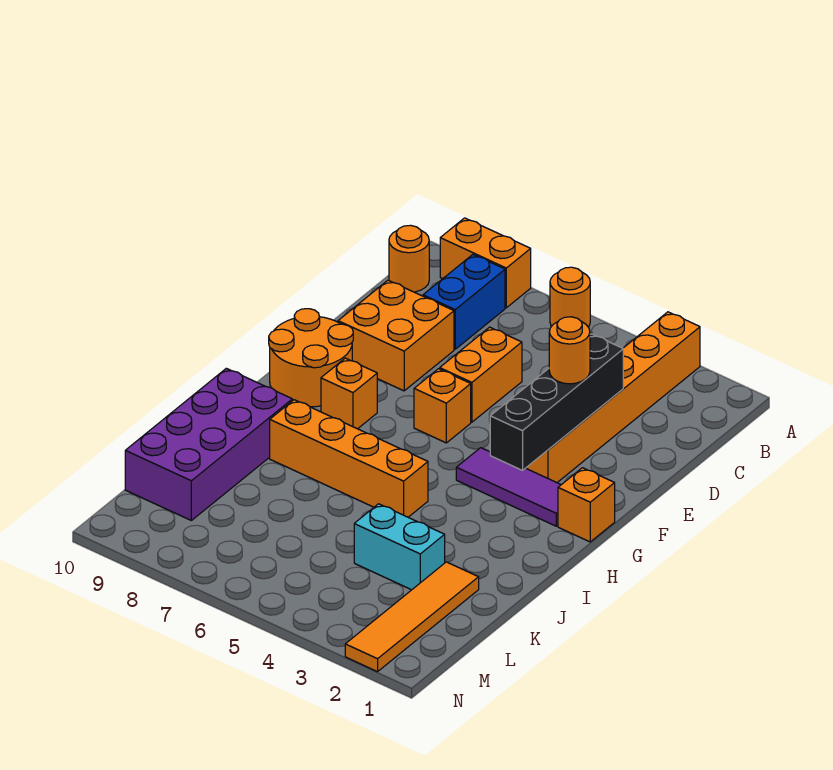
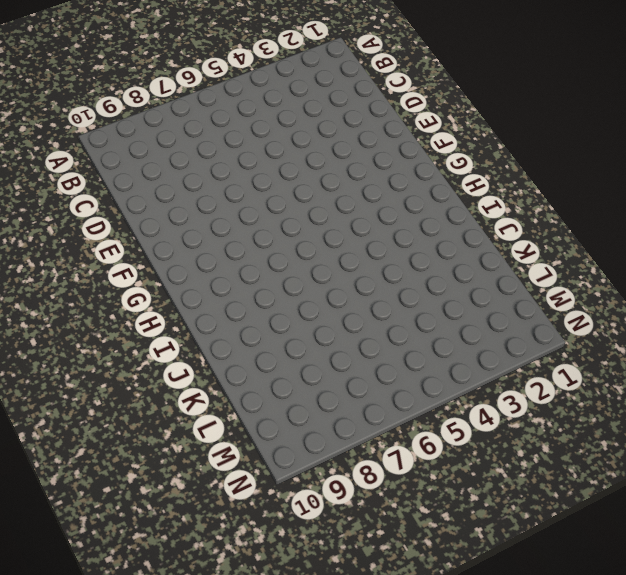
none -> orange 1x6 brick [526,312,700,483]
none -> orange 1x1 round brick [550,267,590,327]
none -> orange 1x2 brick [440,218,531,308]

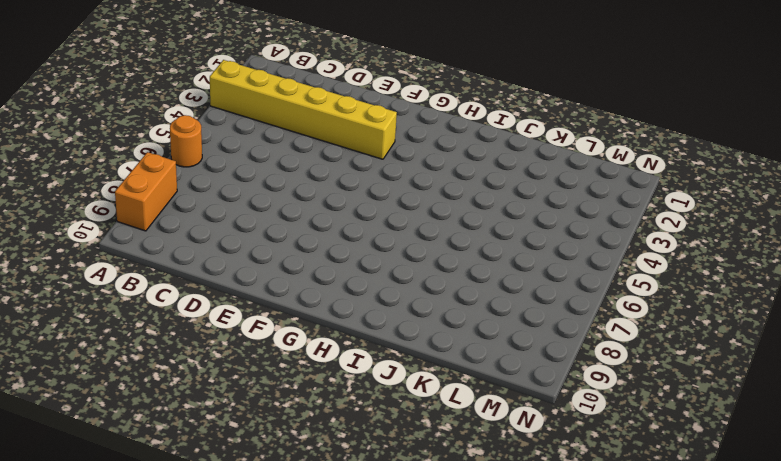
yellow 1x6 brick [210,60,397,159] -> orange 1x6 brick [526,312,700,483]
none -> blue 1x2 brick [423,255,505,349]
none -> orange 1x1 round brick [389,225,429,292]
none -> orange 1x2 brick [440,327,522,422]

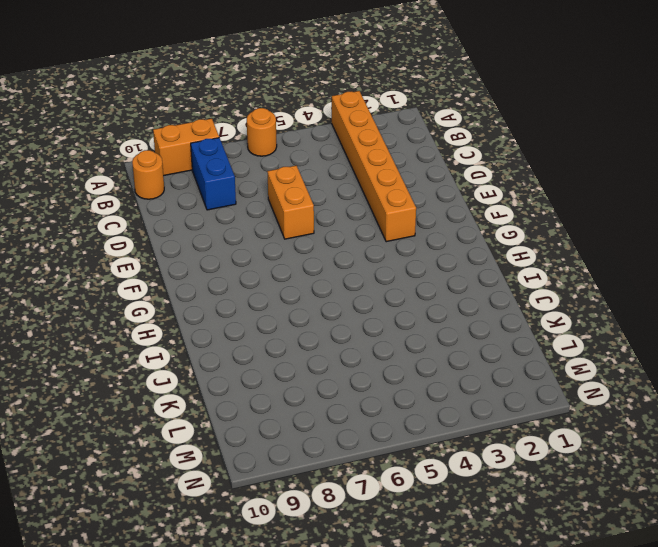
none -> orange 2x2 brick [338,280,454,391]
none -> orange 1x1 brick [414,369,471,443]
none -> orange 2x2 round brick [269,309,353,407]

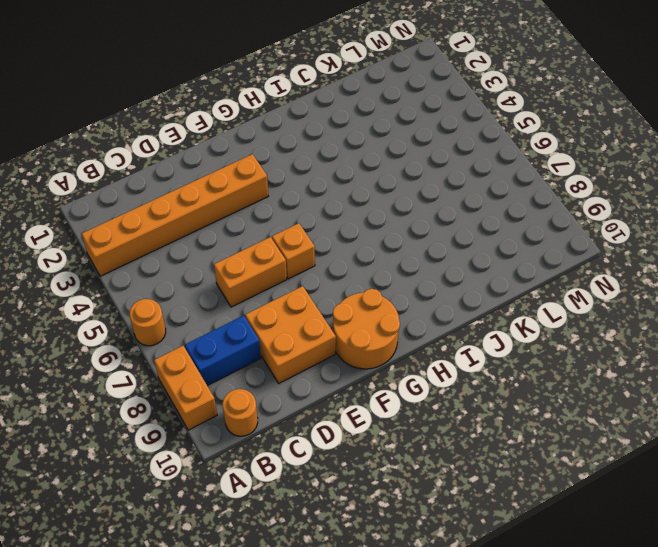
none -> orange 1x1 brick [558,468,615,542]
none -> purple 1x3 tile [456,448,561,526]
none -> orange 1x1 brick [321,358,377,429]

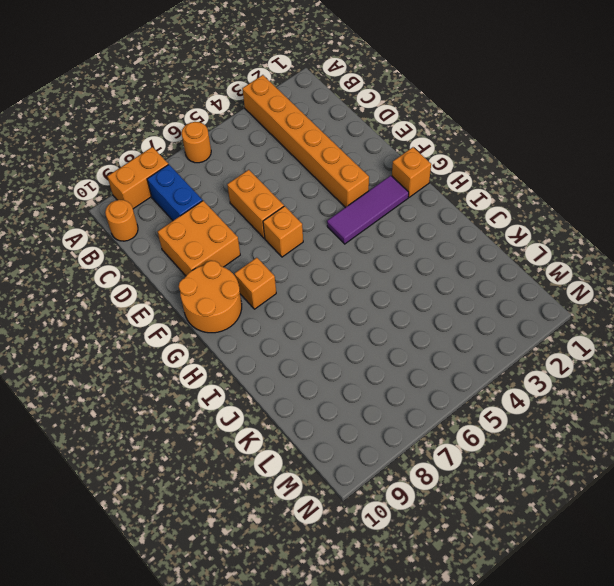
none -> orange 1x4 brick [270,400,428,517]
none -> purple 2x4 brick [125,368,292,520]
none -> orange 1x4 tile [345,562,479,672]

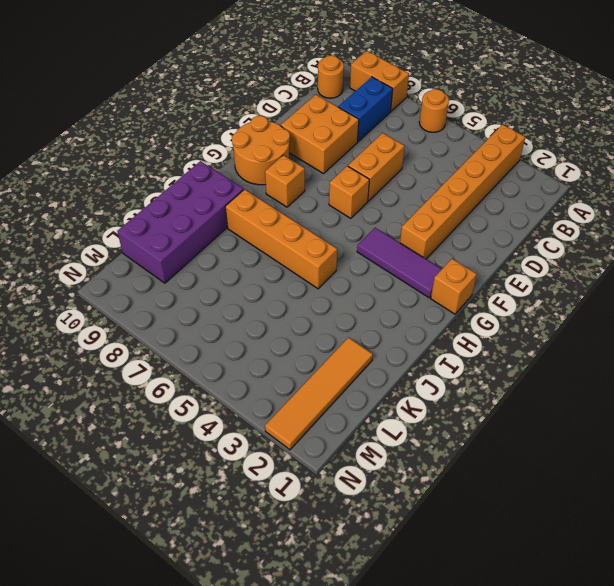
none -> cyan 1x2 brick [354,504,445,590]
none -> black 1x4 brick [490,334,623,470]
none -> orange 1x1 round brick [549,317,590,384]

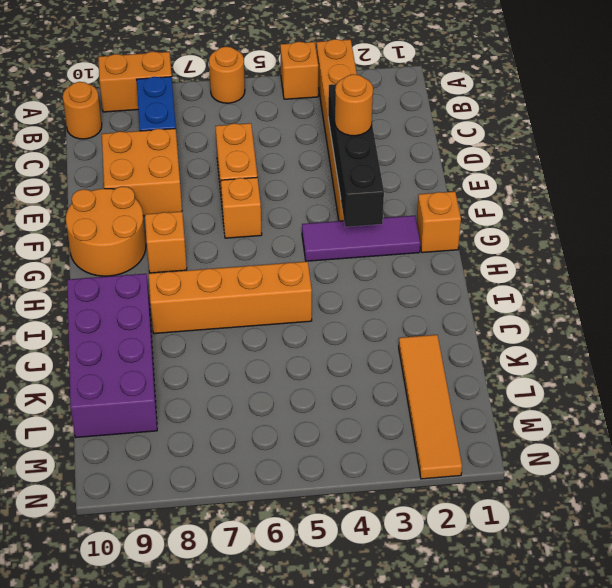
orange 1x1 brick [280,42,318,99] -> none
none -> cyan 1x2 brick [354,504,445,590]

